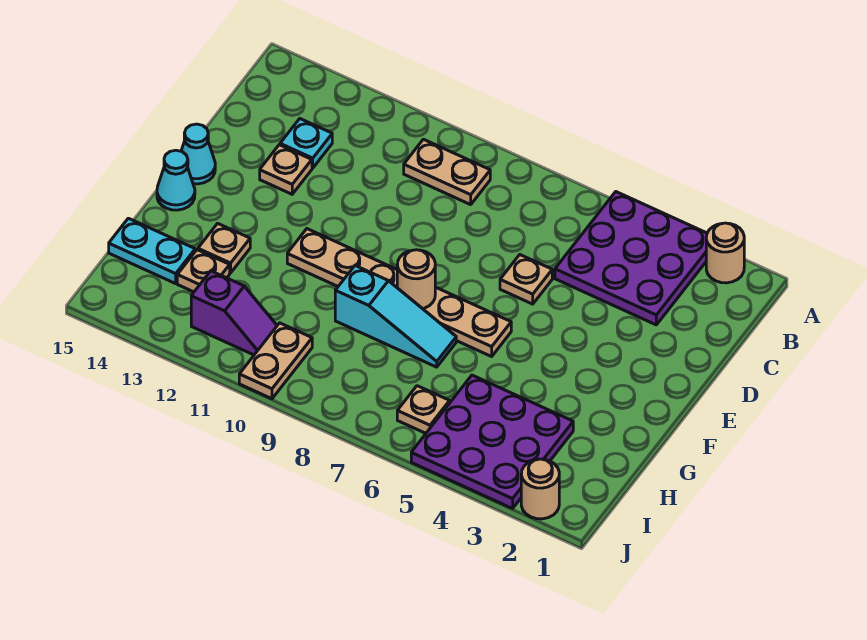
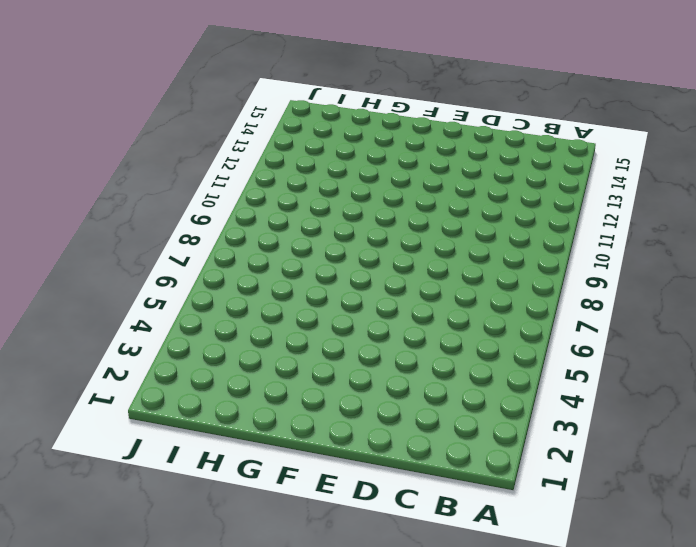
none -> tan 1x1 round brick [706,223,744,283]
none -> purple 3x3 plate [555,192,707,325]
none -> tan 1x2 plate [404,139,490,205]

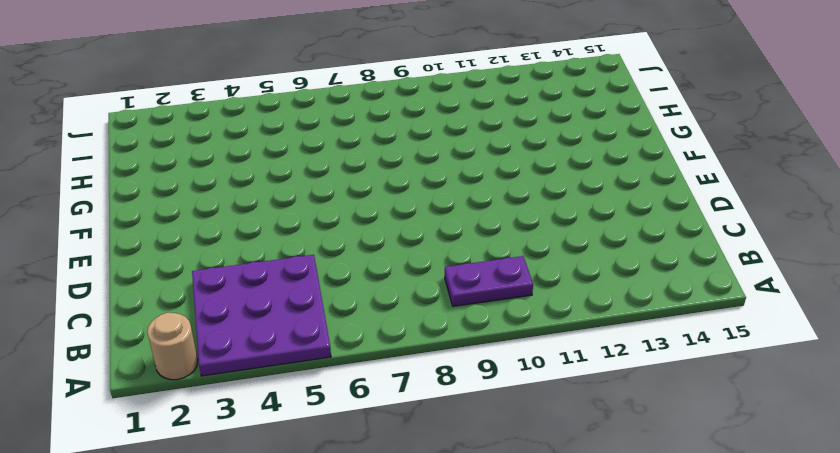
purple 1x2 plate [445,256,533,306] -> tan 1x2 plate [404,139,490,205]
none -> cyan 1x1 plate [280,119,332,168]
none -> tan 1x1 plate [500,255,552,304]
none -> tan 1x1 plate [260,145,312,194]

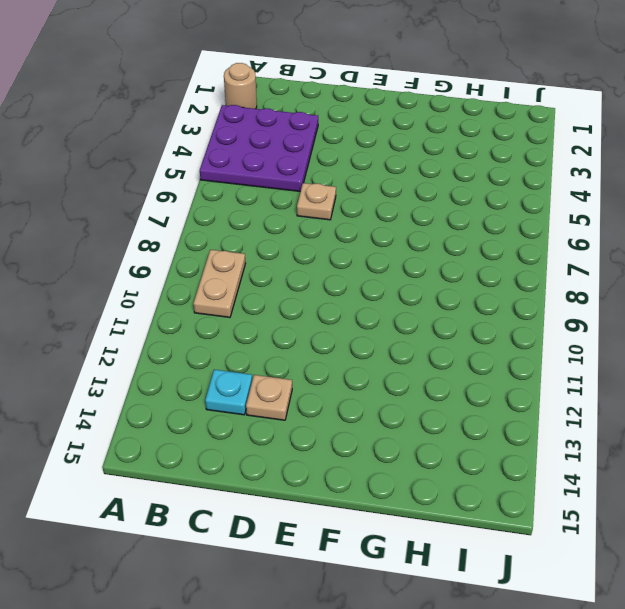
none -> cyan 1x1 cone [181,124,215,184]
none -> tan 1x6 plate [287,229,511,357]
none -> cyan 1x1 cone [157,150,195,210]

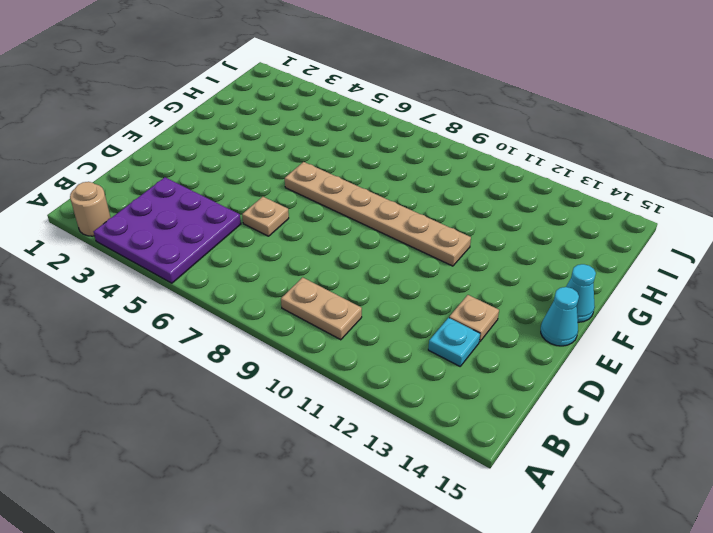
none -> cyan 1x3 slope [335,266,456,367]
none -> tan 1x1 plate [198,223,250,273]
none -> purple 3x3 plate [411,375,573,508]

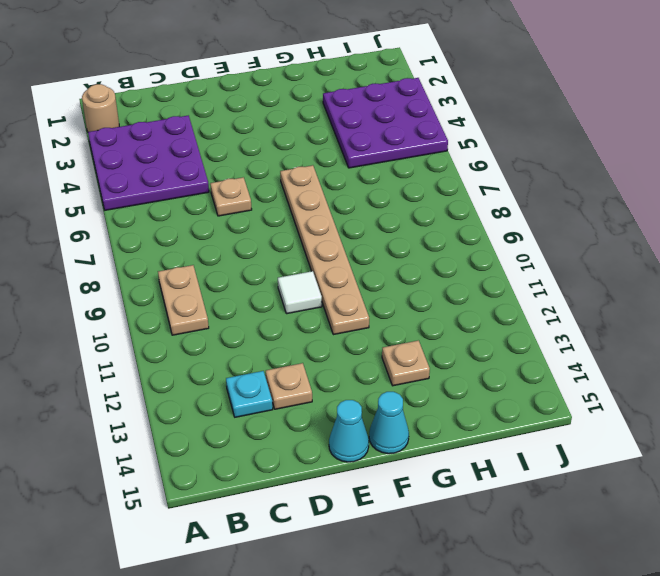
white 1x1 tile [278,271,322,314] -> none
none -> cyan 1x3 slope [335,266,456,367]
none -> tan 1x1 plate [177,250,230,292]
none -> cyan 1x2 plate [109,218,195,284]

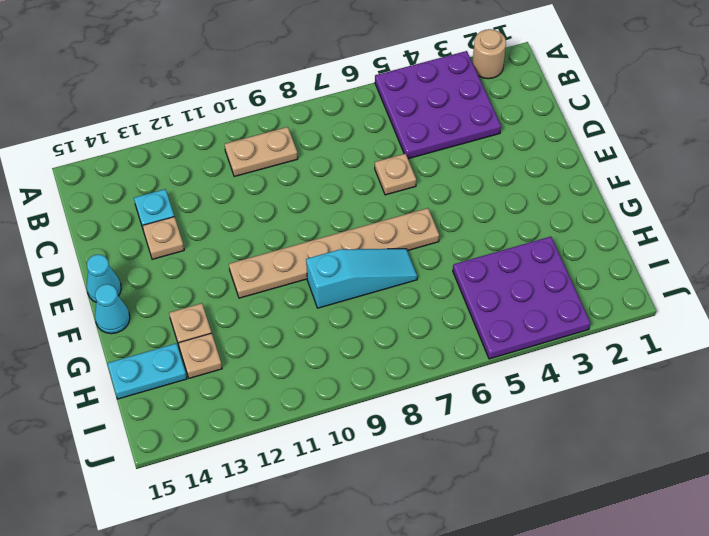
none -> tan 1x1 plate [397,386,450,433]
none -> tan 1x2 plate [239,323,312,399]
none -> purple 1x2 slope [191,271,277,355]

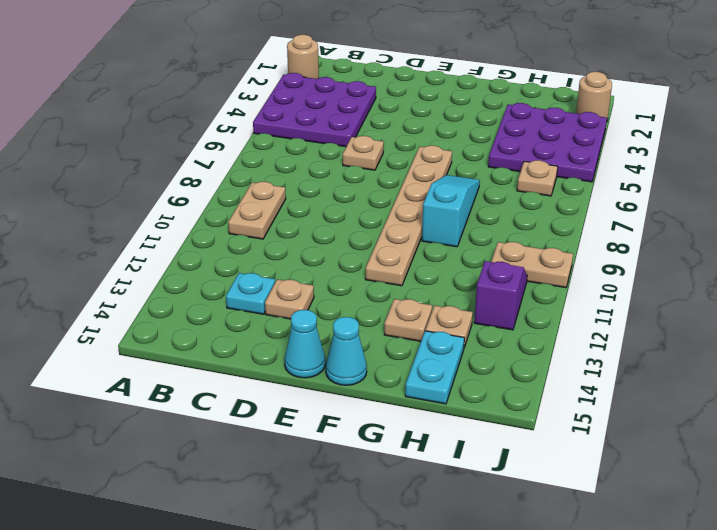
none -> tan 1x1 round brick [397,250,435,309]

